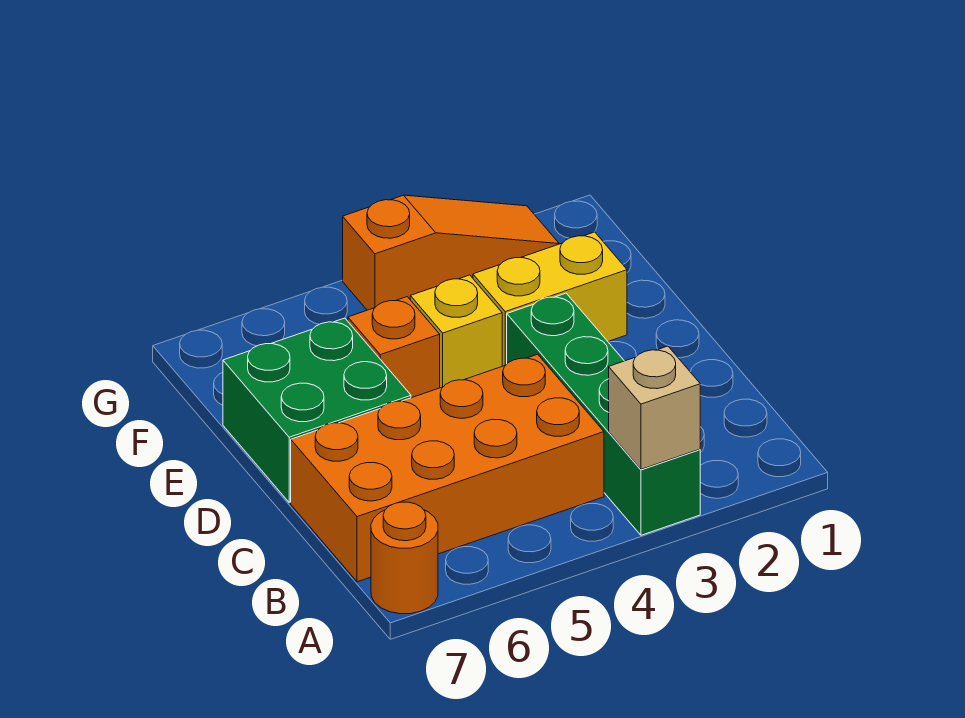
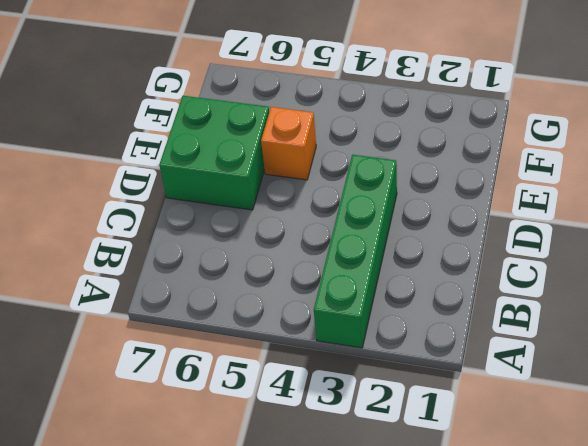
none -> orange 1x1 round brick [371,502,438,614]
none -> orange 2x4 brick [291,354,604,582]

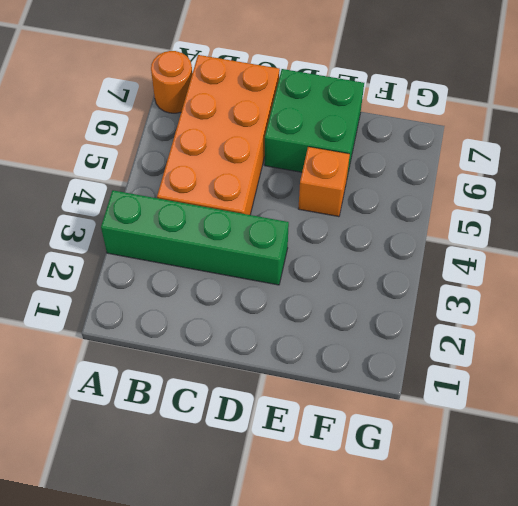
none -> yellow 1x2 brick [473,232,627,366]
none -> yellow 1x1 brick [410,275,502,388]

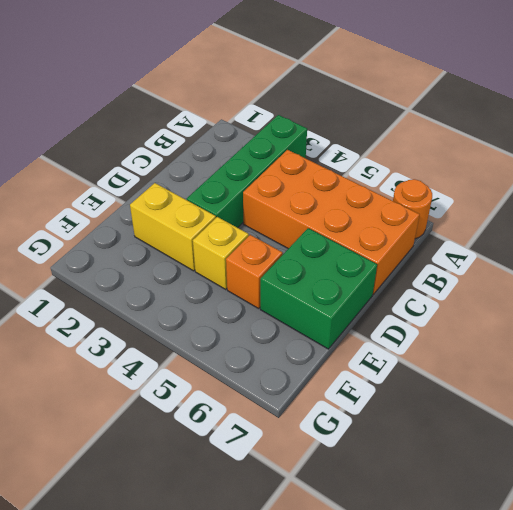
none -> orange 1x3 slope [343,195,559,310]
none -> tan 1x1 brick [609,346,700,469]

